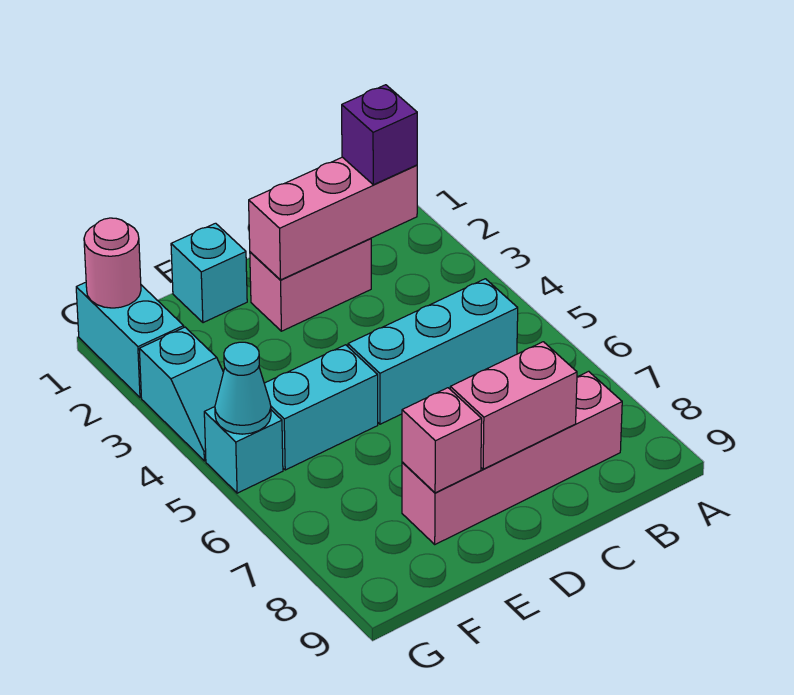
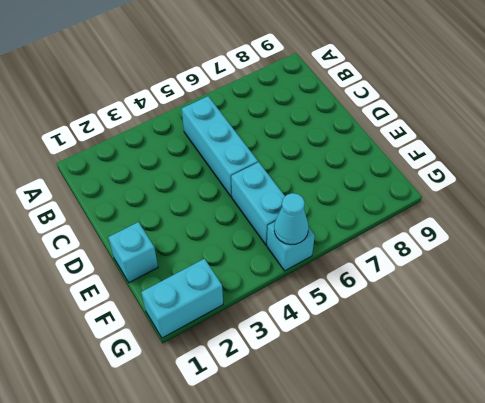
none -> pink 1x4 brick [402,371,622,544]
none -> pink 1x2 brick [250,238,371,331]
none -> cyan 1x2 slope [139,327,223,461]

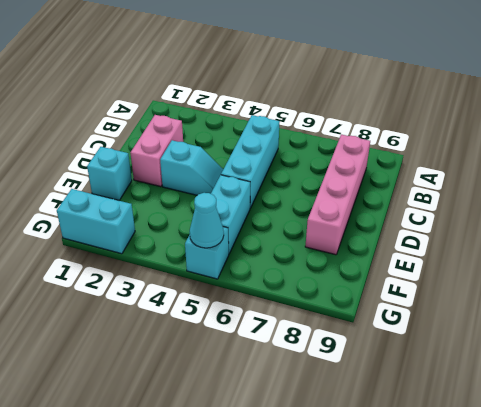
cyan 1x2 slope [160,140,223,195] -> cyan 1x2 slope moved to [139,327,223,461]
none -> pink 1x3 brick [249,157,417,280]
none -> pink 1x2 brick [450,342,577,469]
none -> pink 1x1 brick [402,388,482,493]

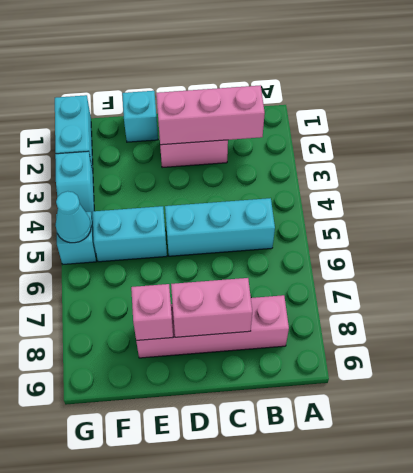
none -> pink 1x1 round brick [84,218,141,308]
none -> purple 1x1 brick [342,85,417,185]

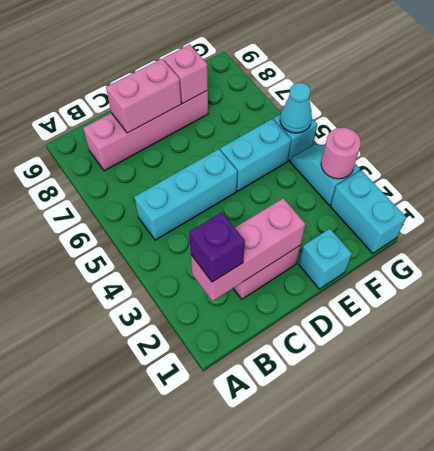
pink 1x1 round brick [321,127,361,179] -> pink 1x1 round brick moved to [84,218,141,308]

